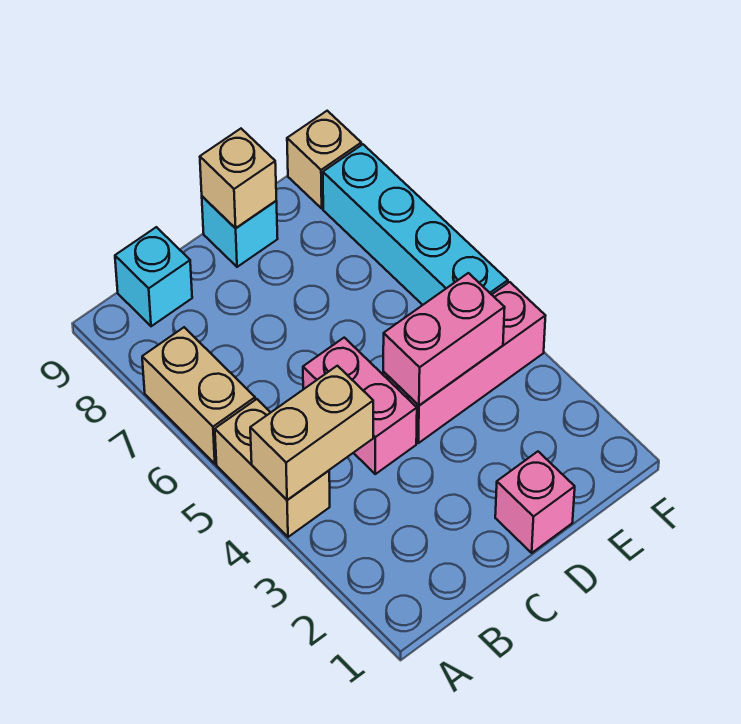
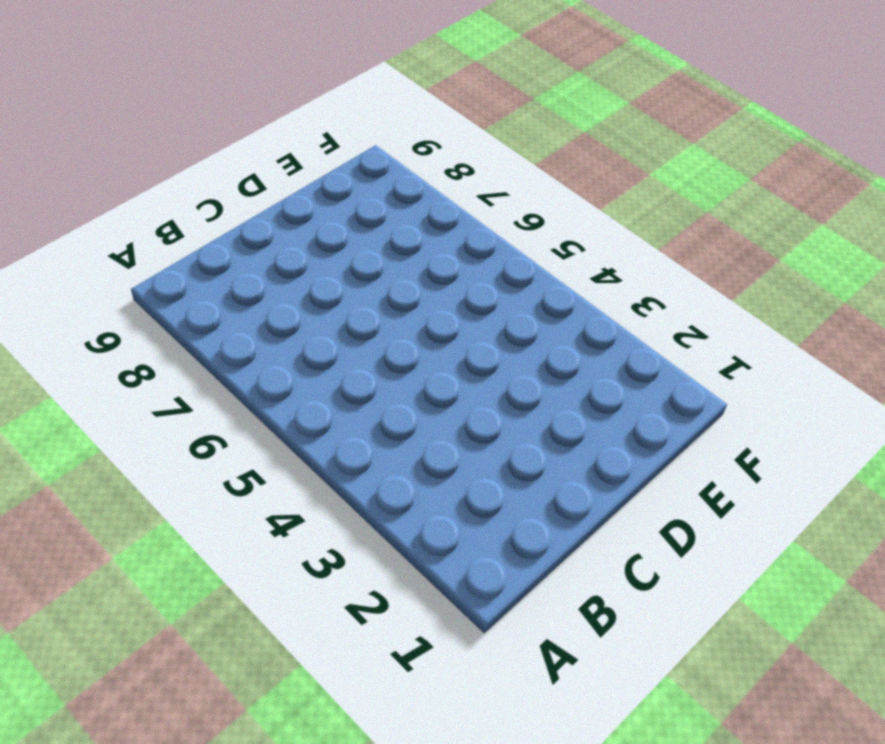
none -> tan 1x2 brick [215,399,330,537]
none -> tan 1x2 brick [142,327,255,464]
none -> cyan 1x1 brick [115,227,192,326]

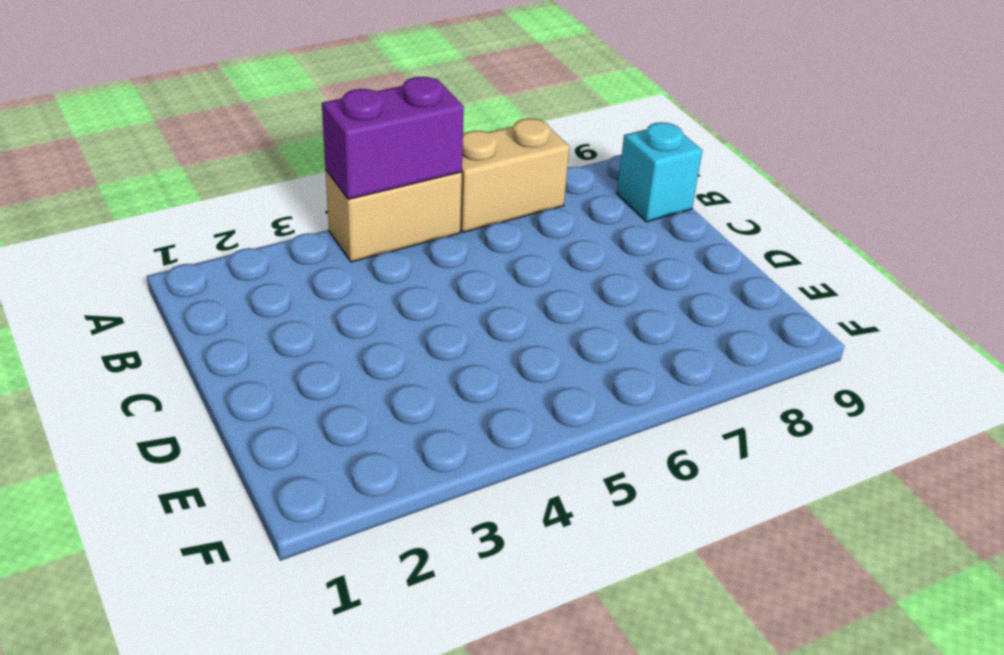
purple 1x2 brick [322,77,464,199] -> tan 1x2 brick [250,366,373,500]
none -> pink 1x2 brick [303,338,417,474]
none -> pink 1x1 brick [495,452,575,553]
none -> pink 1x3 brick [383,282,545,443]

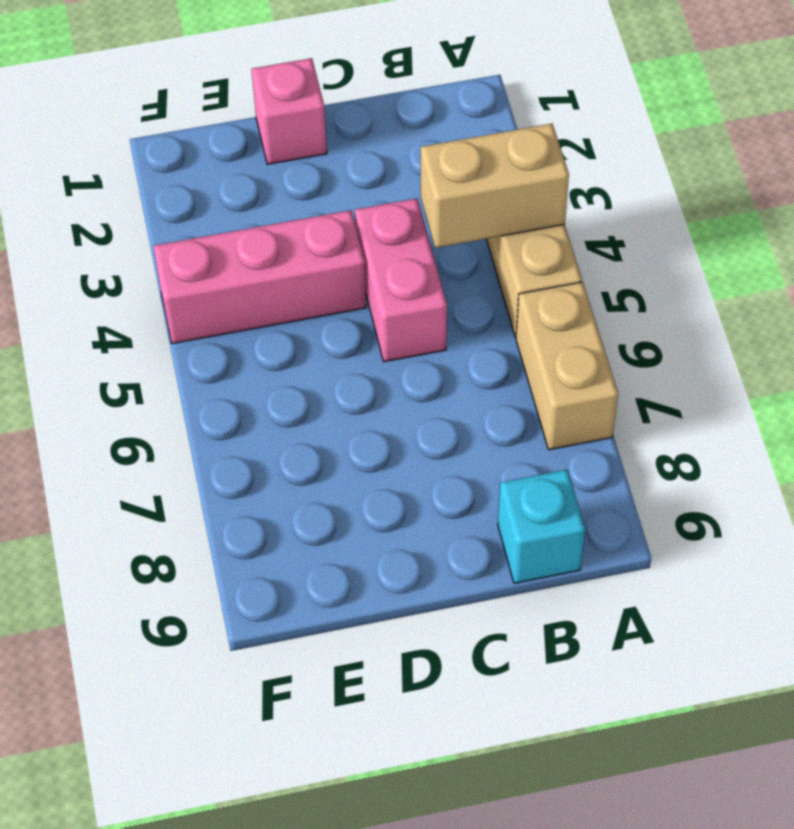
none -> cyan 1x1 brick [202,196,278,267]
none -> cyan 1x4 brick [323,144,508,305]
none -> tan 1x1 brick [287,111,361,208]

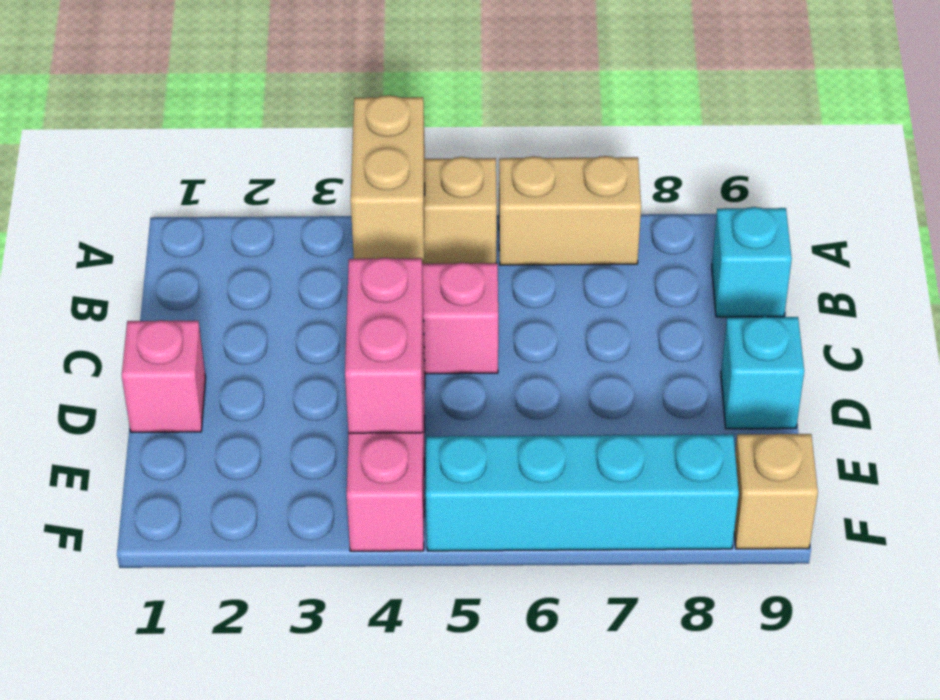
none -> tan 1x1 brick [200,129,276,228]

